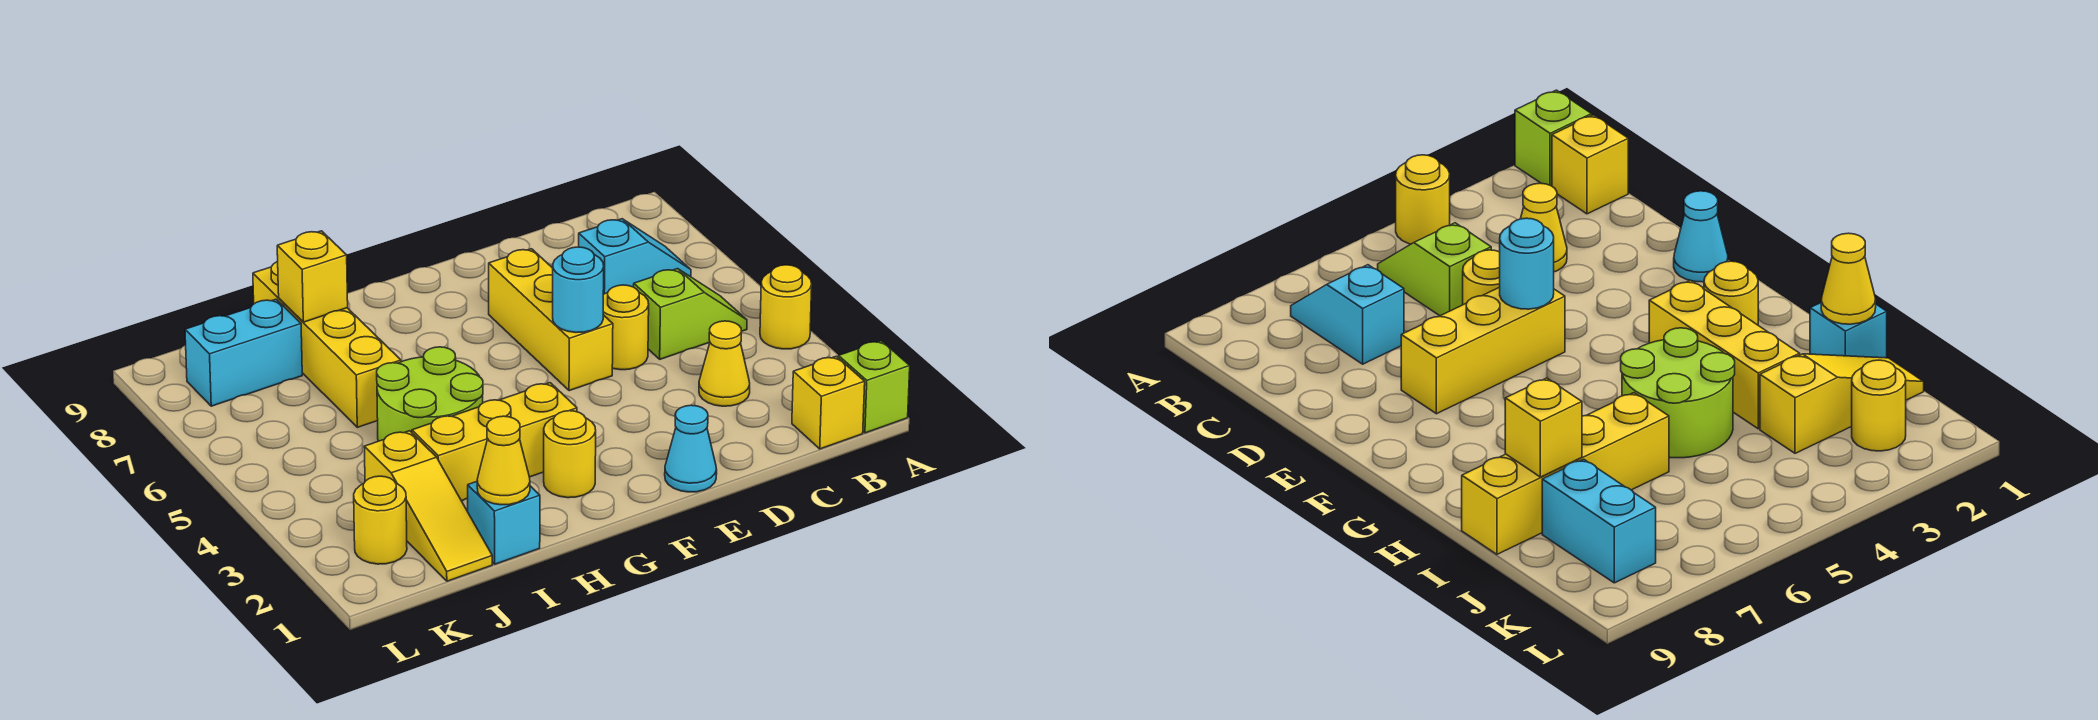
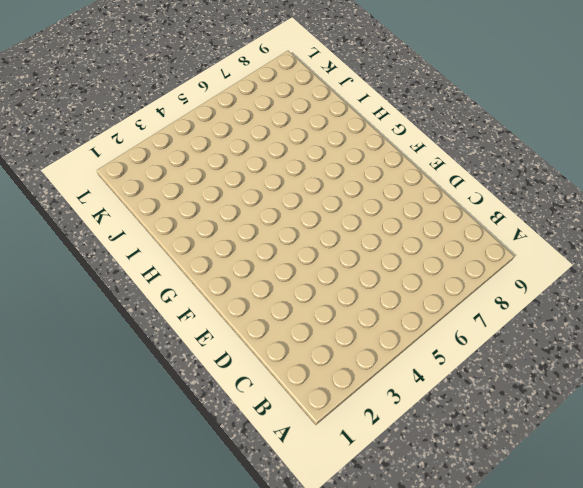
none -> lime 1x1 brick [839,341,910,433]
none -> yellow 1x1 round brick [760,265,812,349]
none -> yellow 1x1 brick [792,356,865,449]

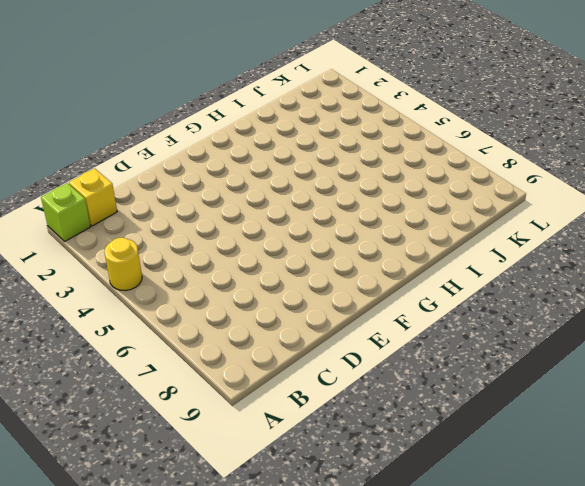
none -> lime 1x2 slope [634,269,747,359]
none -> cyan 1x2 slope [579,219,691,295]
none -> yellow 1x1 cone [699,321,750,406]

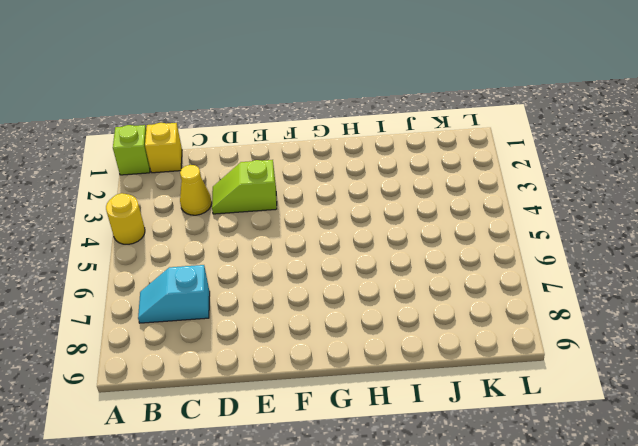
lime 1x2 slope [212,160,277,214] -> lime 1x2 slope moved to [634,269,747,359]
none -> yellow 1x1 round brick [603,285,649,370]
none -> cyan 1x1 cone [665,405,717,492]
none -> yellow 1x3 brick [489,249,613,391]

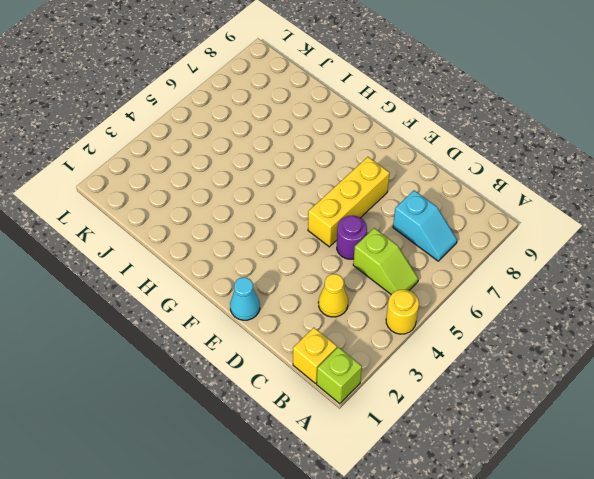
purple 1x1 round brick [337,215,367,259] -> yellow 1x1 round brick [603,285,649,370]
none -> yellow 1x1 round brick [544,411,596,498]
none -> yellow 1x3 brick [412,383,577,501]
none -> lime 2x2 round brick [377,347,483,441]

